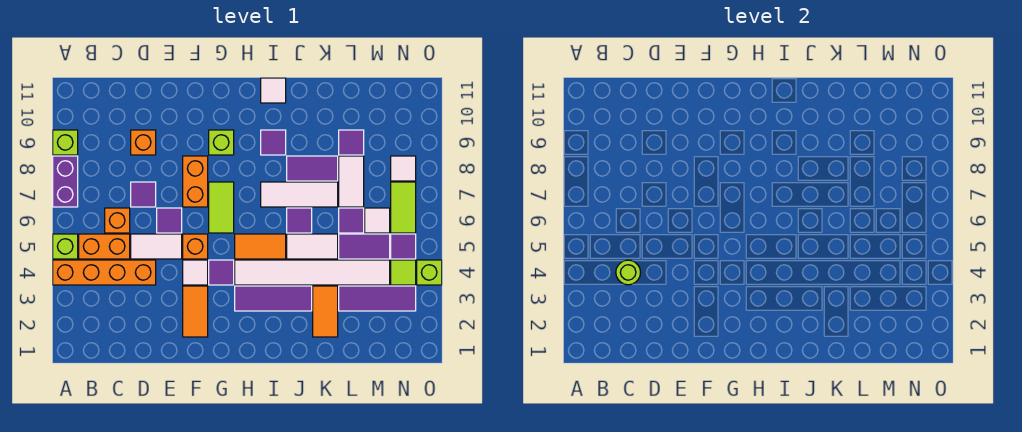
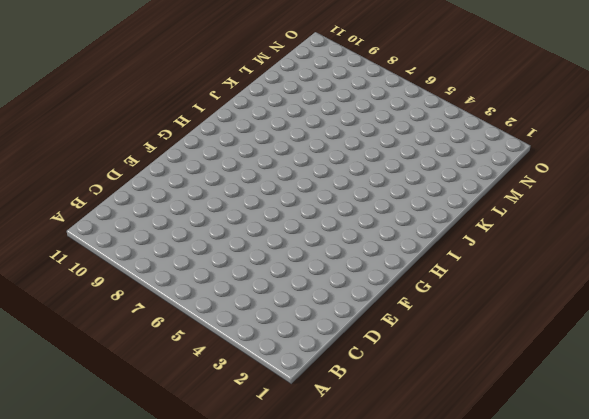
none -> orange 1x4 brick [53,260,156,285]
none -> lime 1x1 brick [53,234,78,259]
none -> purple 1x2 brick [53,156,78,207]
none -> lime 1x1 brick [53,130,78,155]

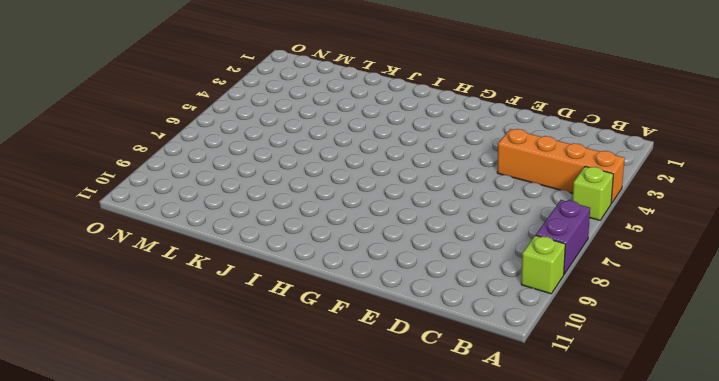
none -> orange 1x2 brick [79,234,130,259]
none -> orange 1x1 brick [105,208,130,233]
none -> white 1x2 tile [131,234,182,259]
none -> purple 1x1 tile [131,182,156,207]

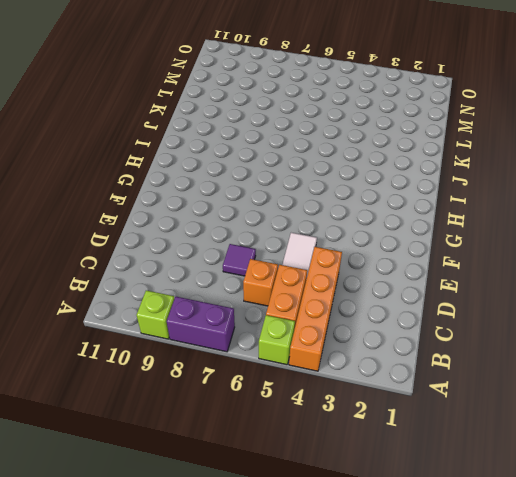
none -> orange 1x1 brick [131,130,156,155]
none -> purple 1x1 tile [157,208,182,233]
none -> orange 1x2 tile [183,286,208,337]
none -> white 1x1 tile [183,260,208,285]

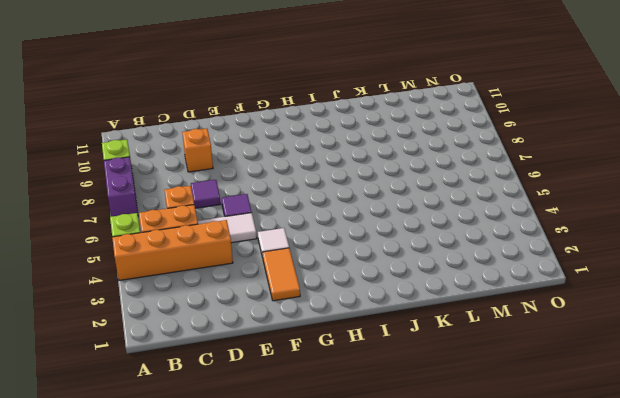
none -> orange 1x1 brick [183,234,208,259]
none -> orange 1x2 brick [183,156,208,207]
none -> purple 1x1 tile [209,260,234,285]
none -> lime 1x2 tile [209,182,234,233]

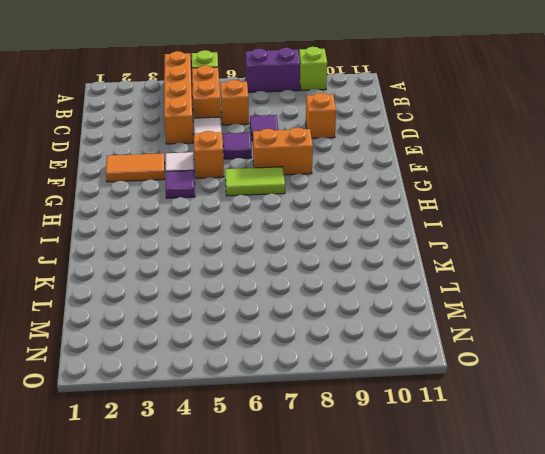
none -> lime 1x1 brick [209,130,234,155]
none -> purple 1x3 tile [235,286,312,311]
none -> white 1x6 tile [235,260,390,285]
none -> orange 1x2 tile [235,234,286,259]

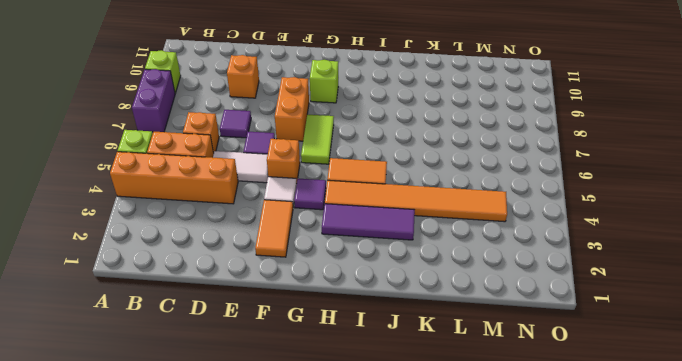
orange 1x6 tile [325,180,507,222] -> white 1x6 tile [235,260,390,285]
none -> white 1x3 tile [261,182,338,207]
none -> purple 1x1 tile [261,130,286,155]
none -> white 1x1 tile [261,78,286,103]
none -> white 1x2 tile [287,234,338,259]

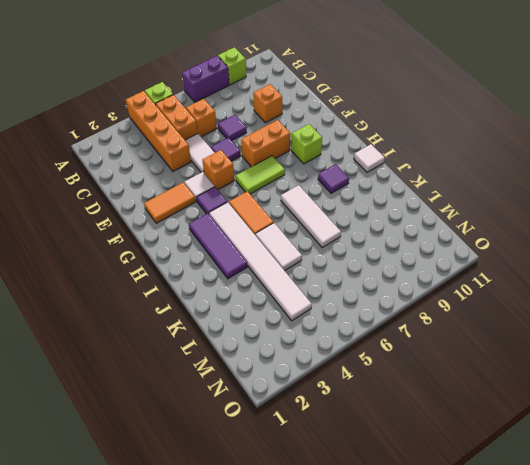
none -> purple 1x1 tile [287,208,312,233]
none -> purple 1x2 tile [287,156,338,181]
none -> orange 1x2 tile [313,286,338,337]
none -> purple 1x3 tile [339,286,416,311]

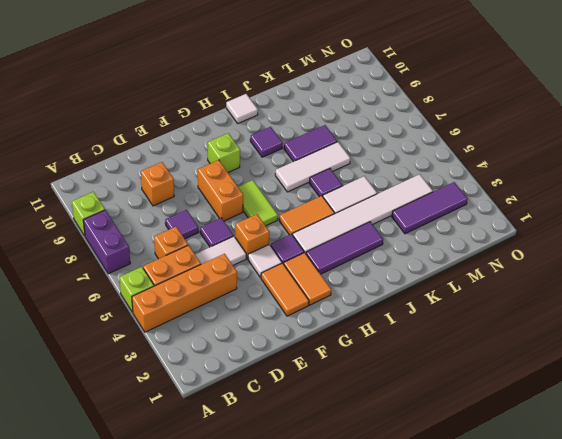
orange 1x2 tile [284,253,331,305] -> orange 1x2 tile moved to [313,286,338,337]
none -> purple 1x2 tile [339,234,390,259]
none -> purple 1x1 tile [339,208,364,233]
none -> white 1x2 tile [339,156,364,207]
none -> purple 1x1 tile [339,130,364,155]

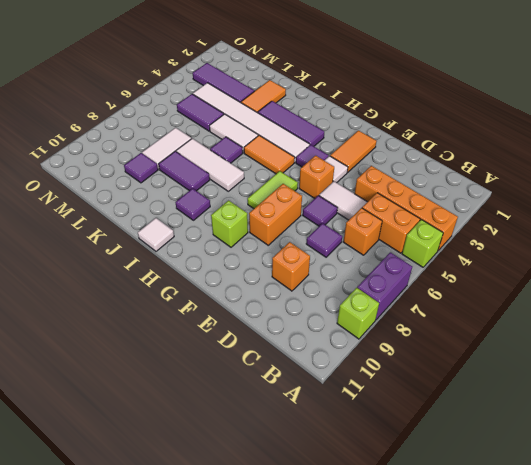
none -> purple 1x1 tile [339,208,364,233]
none -> white 1x1 tile [365,208,390,233]
none -> lime 1x1 tile [391,260,416,285]
none -> purple 1x1 tile [391,234,416,259]

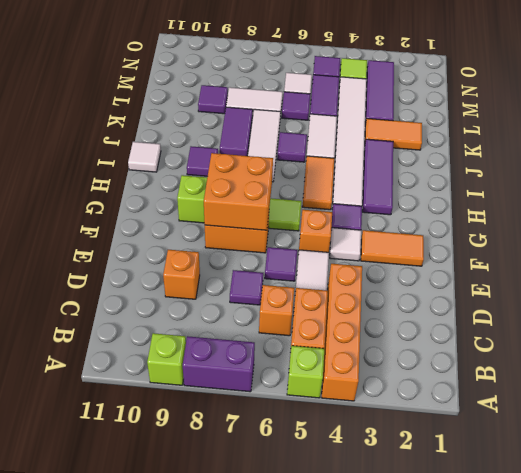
orange 2x2 brick [204,153,273,230] -> none
none -> lime 1x2 tile [391,182,416,233]
none -> white 1x1 tile [391,156,416,181]
none -> lime 1x1 brick [417,260,442,285]
none -> lime 1x1 round brick [616,260,640,285]

